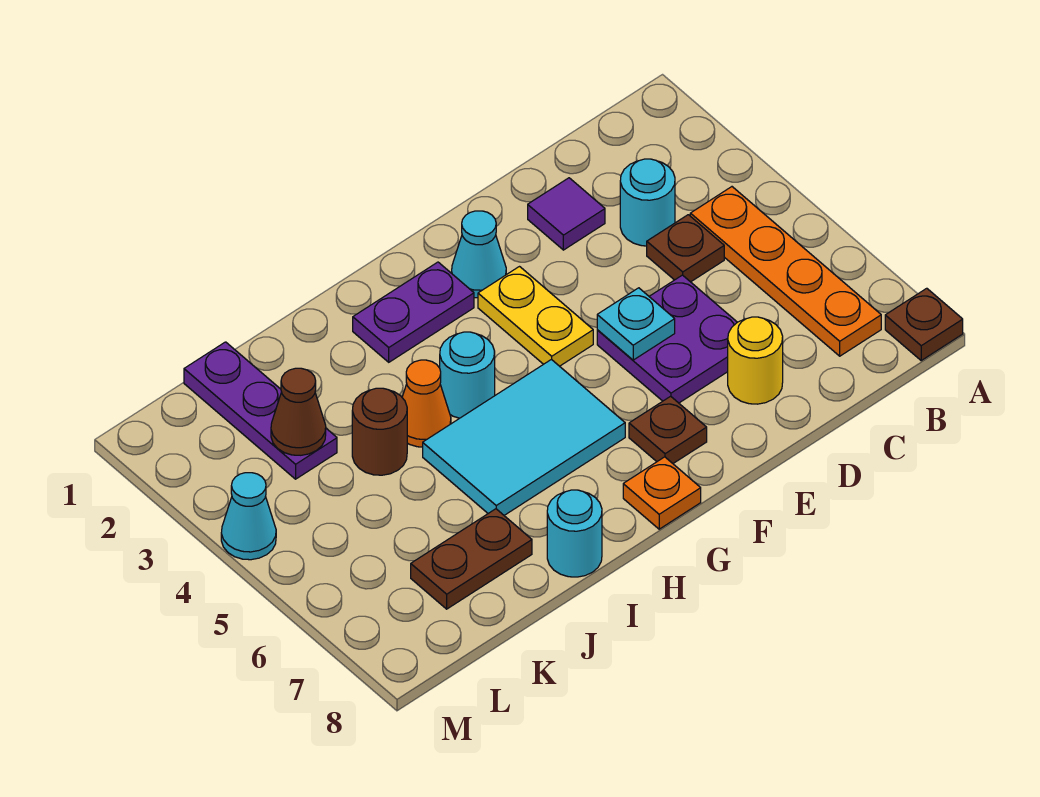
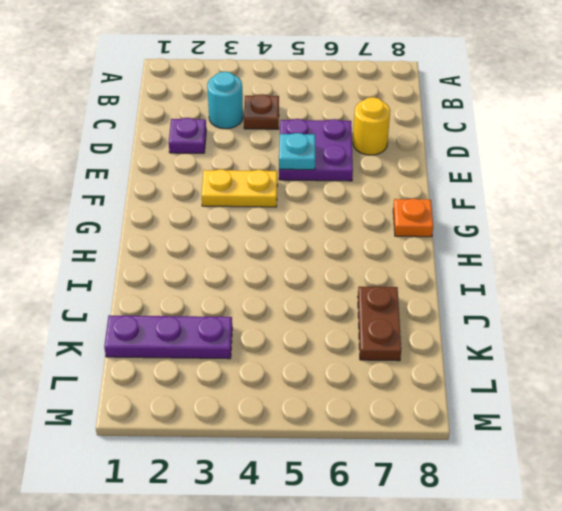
purple 1x1 plate [169,118,206,153] -> purple 1x1 tile [528,178,605,250]
none -> brown 1x1 plate [885,288,963,360]
none -> orange 1x4 plate [690,187,881,356]
none -> cyan 1x1 cone [452,211,506,298]

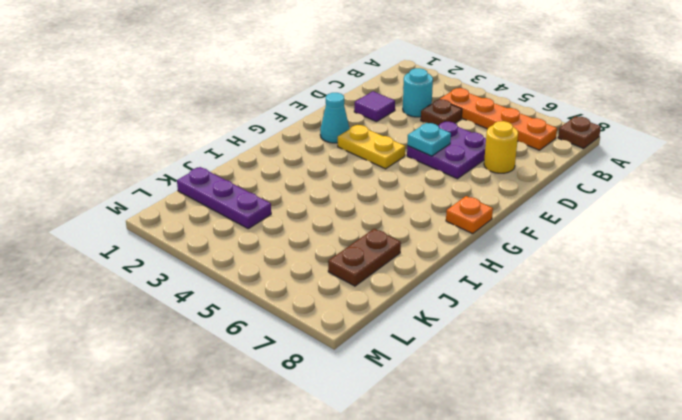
none -> brown 1x1 plate [629,396,707,463]
none -> purple 1x2 plate [353,262,474,362]
none -> cyan 2x3 tile [423,359,625,515]

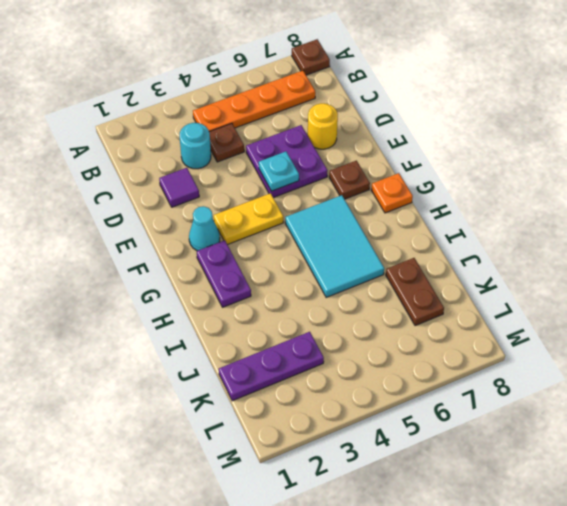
none -> cyan 1x1 round brick [440,332,495,418]
none -> orange 1x1 cone [402,360,451,447]
none -> cyan 1x1 round brick [547,490,602,577]

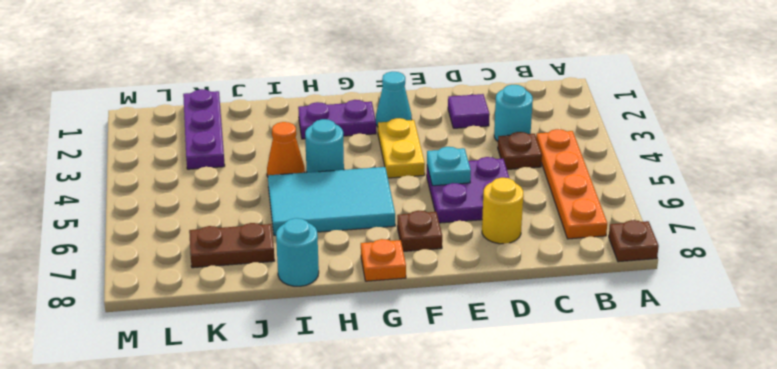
none -> brown 1x1 round brick [352,388,407,475]
none -> cyan 1x1 cone [221,473,276,560]
none -> brown 1x1 cone [271,368,326,455]

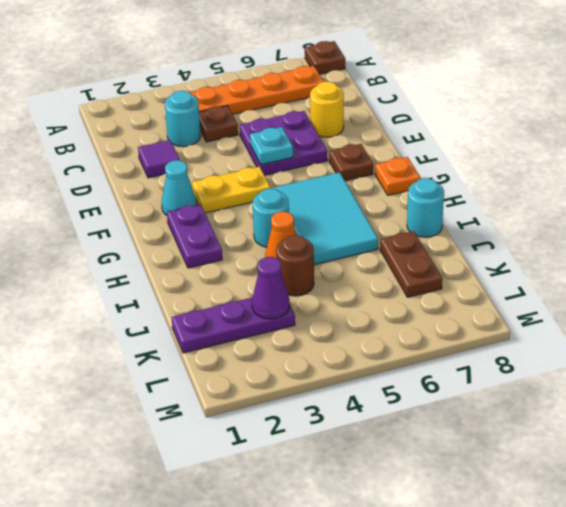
purple 1x1 cone [252,257,290,319] -> brown 1x1 cone [271,368,326,455]
none -> cyan 1x1 cone [221,473,276,560]

